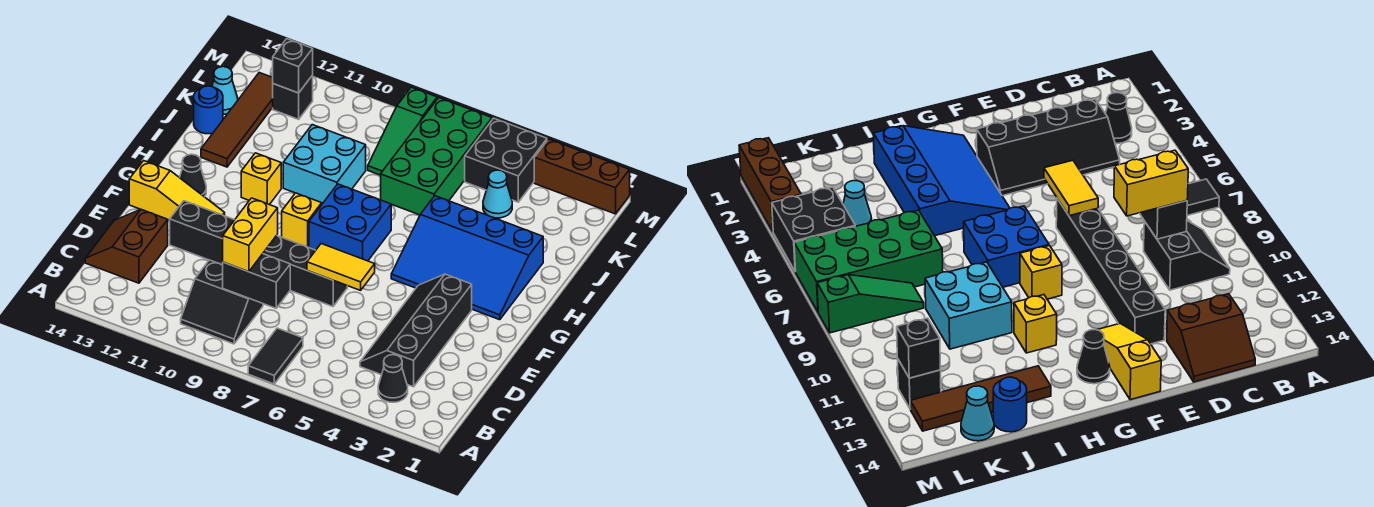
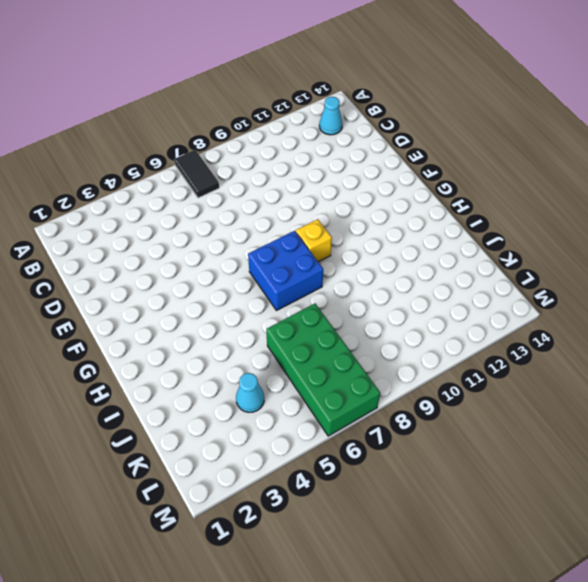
cyan 1x1 cone [319,97,342,135] -> cyan 1x1 cone moved to [212,67,238,114]
none -> black 1x1 cone [378,355,408,402]
none -> black 2x2 slope [181,260,263,344]
none -> black 2x4 slope [360,274,472,387]

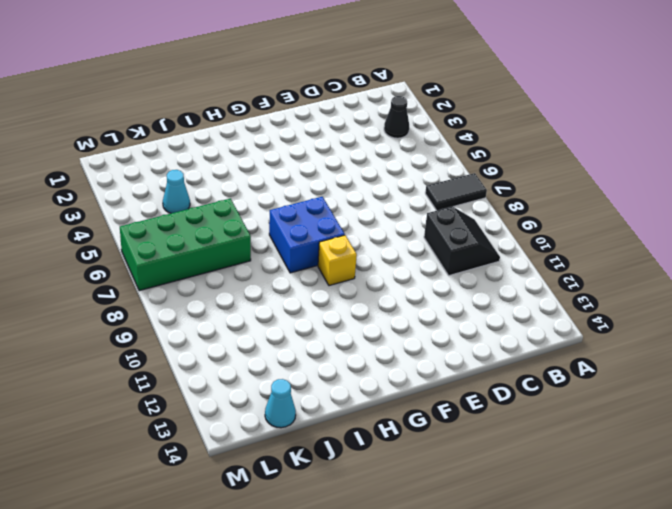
none -> black 2x4 slope [360,274,472,387]
none -> brown 2x2 slope [85,209,168,283]
none -> black 1x6 brick [170,201,347,307]

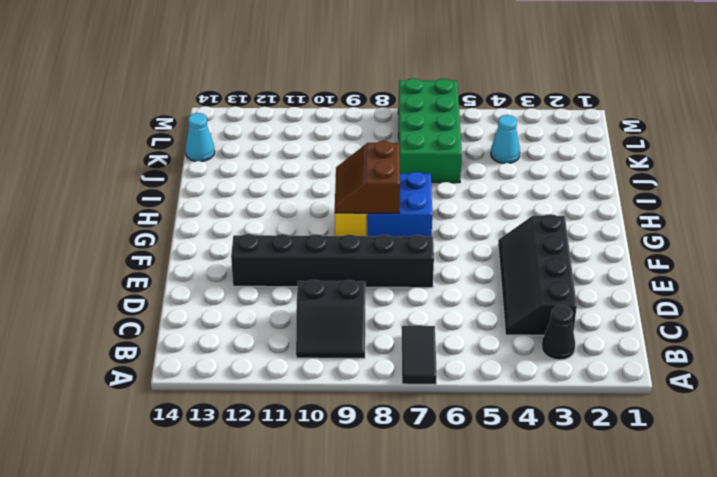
brown 2x2 slope [335,141,400,213] -> brown 2x2 slope moved to [85,209,168,283]
none -> yellow 1x3 slope [129,161,225,220]
none -> blue 3x4 slope [391,196,543,320]
none -> black 1x1 cone [180,154,206,197]

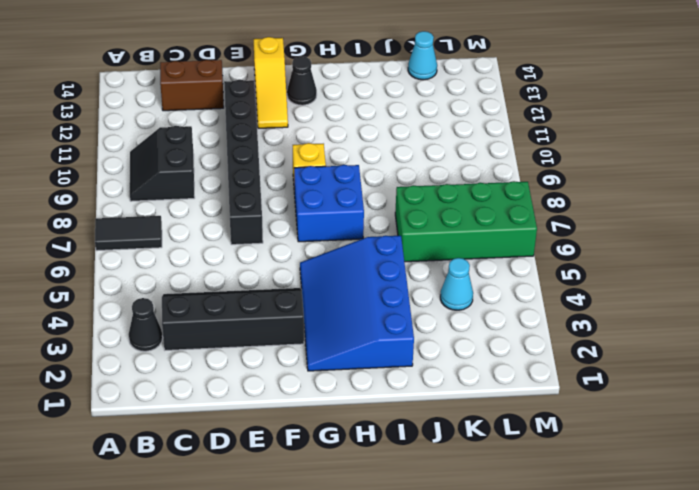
none -> yellow 1x1 brick [241,153,281,205]
none -> cyan 2x2 brick [283,125,366,203]
none -> brown 1x4 tile [201,73,273,167]

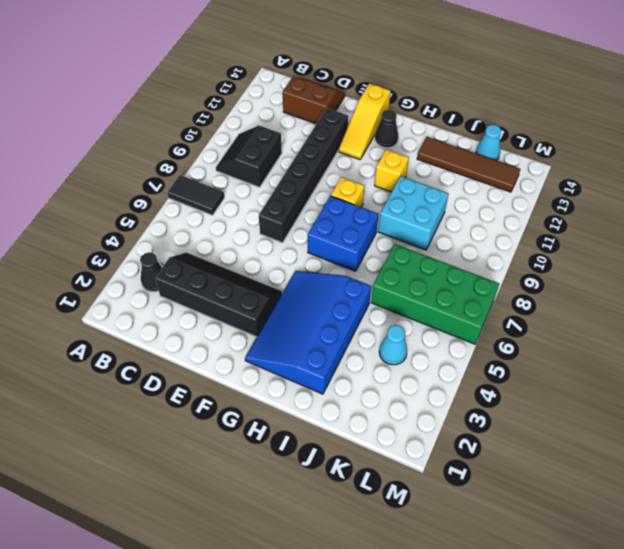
none -> blue 1x1 round brick [194,86,223,134]
none -> green 1x3 slope [368,87,437,175]
none -> black 2x2 brick [465,118,547,202]

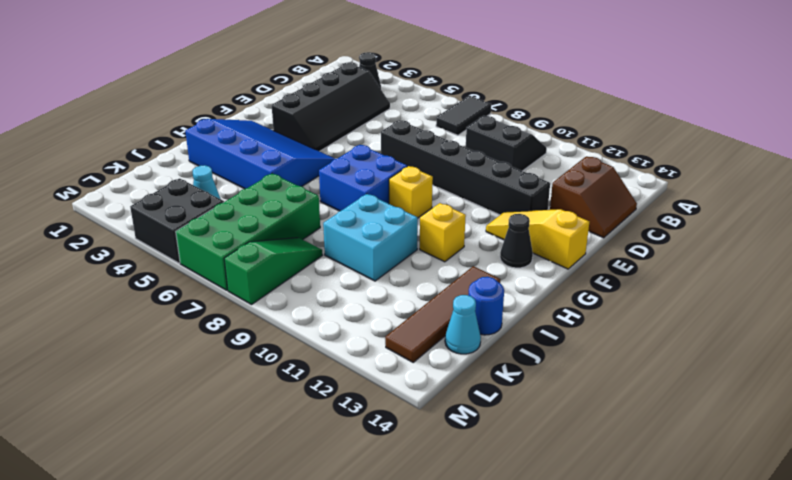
none -> black 1x1 brick [273,75,313,119]
none -> brown 1x3 brick [534,139,630,214]
none -> black 1x2 brick [223,254,290,308]

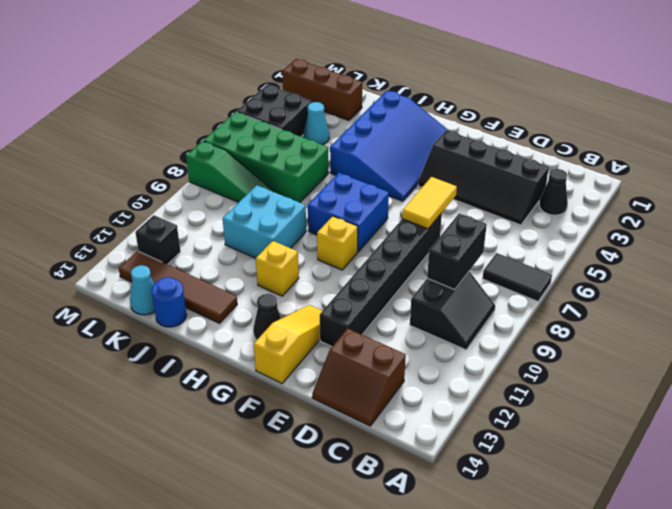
brown 1x3 brick [282,59,362,120] -> brown 1x3 brick turned to [534,139,630,214]
none -> black 1x1 brick [273,39,313,93]
none -> yellow 1x2 brick [223,198,278,272]

